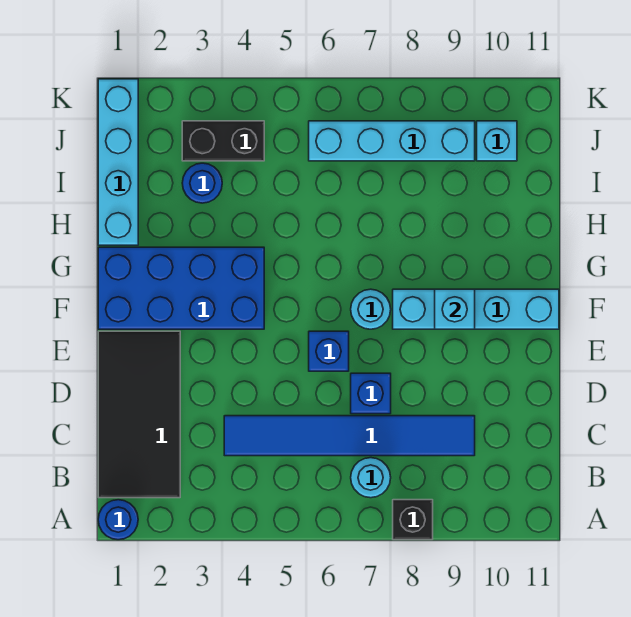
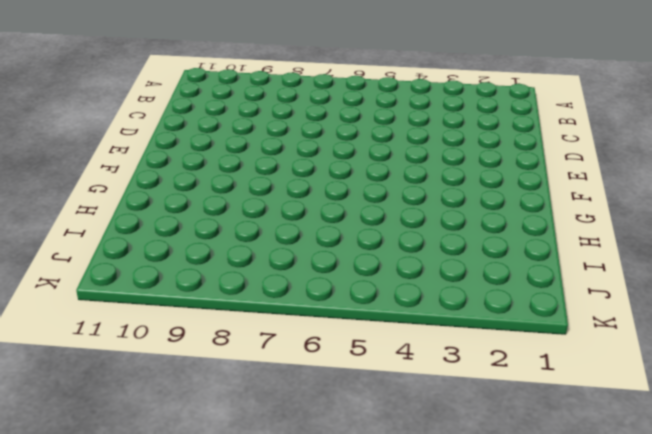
none -> blue 1x1 round brick [98,500,138,540]
none -> black 1x1 brick [393,500,433,540]
none -> black 2x4 tile [98,331,180,498]

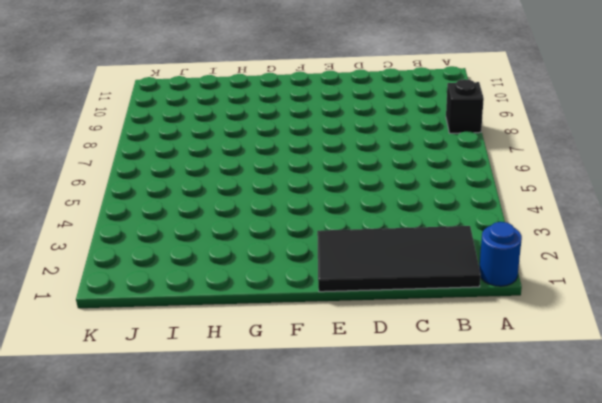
none -> cyan 1x1 round brick [351,458,391,498]
none -> blue 1x6 tile [224,416,475,456]
none -> blue 1x1 brick [351,373,391,414]

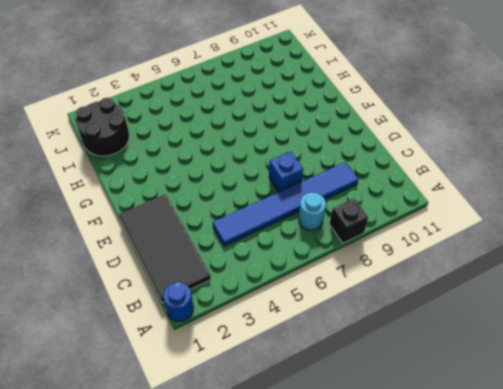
black 2x2 round brick [76,98,129,156] -> cyan 1x4 brick [98,79,138,245]
none -> blue 1x1 brick [309,331,349,371]
none -> blue 2x4 brick [98,247,264,329]
none -> cyan 1x1 round brick [351,289,391,329]

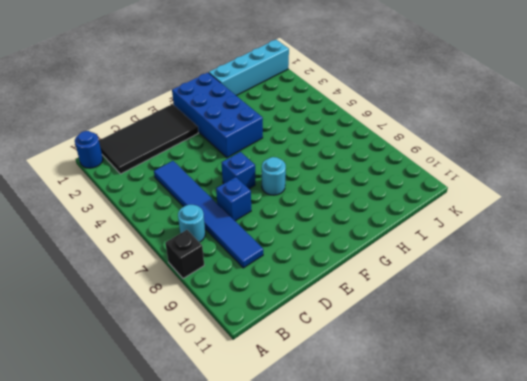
none -> cyan 1x4 brick [393,289,559,329]
none -> blue 1x1 round brick [182,163,222,203]
none -> black 1x2 brick [182,121,264,161]

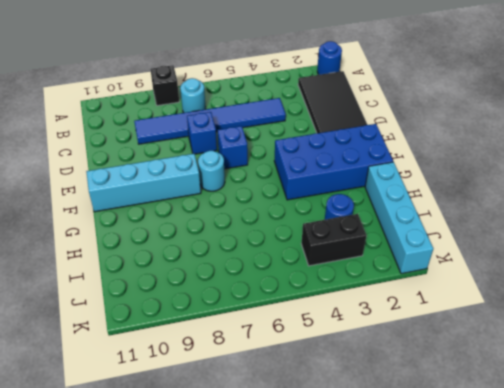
none -> cyan 1x4 brick [309,121,475,161]
none -> cyan 1x1 brick [477,121,517,161]
none -> cyan 1x1 brick [435,289,475,329]

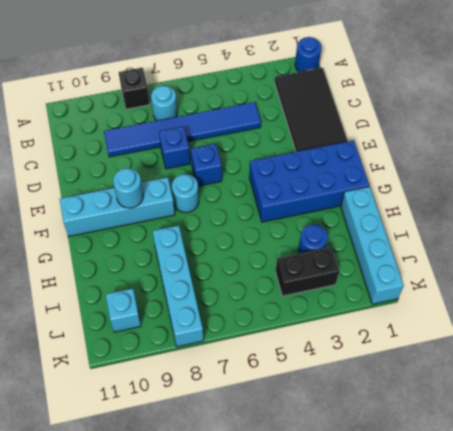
cyan 1x1 round brick [113,168,143,208] -> cyan 1x1 brick [435,289,475,329]
cyan 1x4 brick [153,226,204,347] -> cyan 1x4 brick turned to [309,121,475,161]

